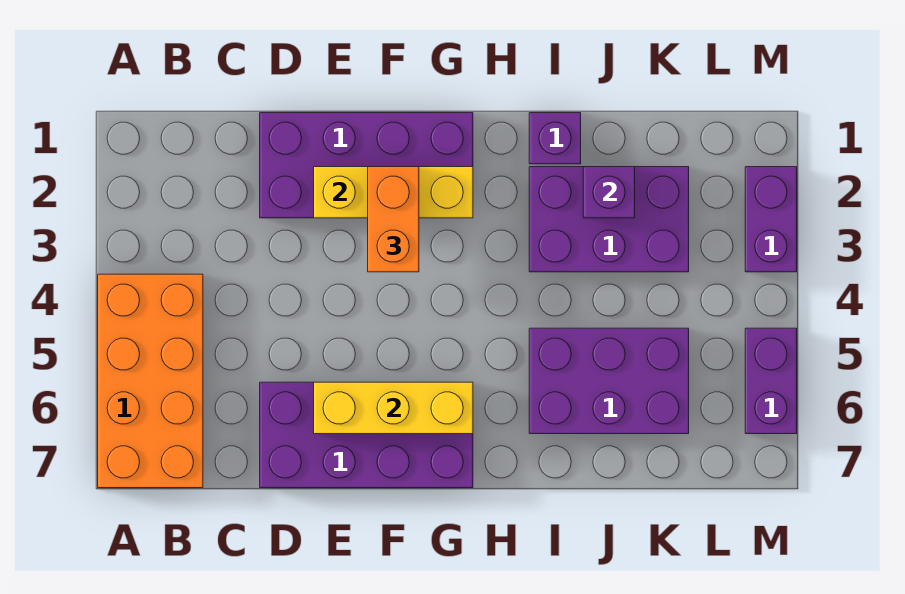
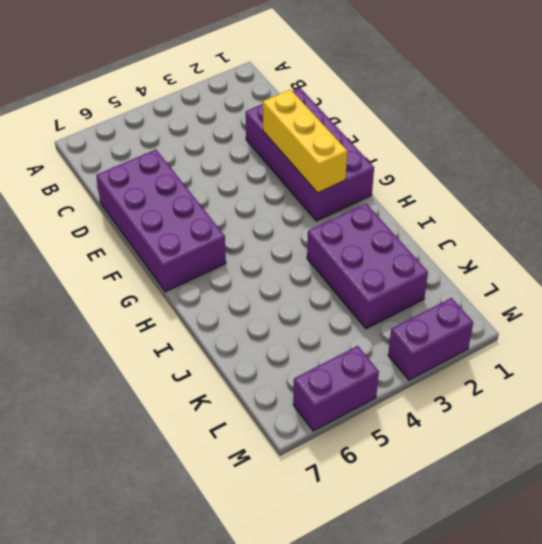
none -> orange 2x4 brick [98,274,203,488]
none -> purple 1x1 brick [529,113,581,164]
none -> purple 2x3 brick [529,328,689,434]

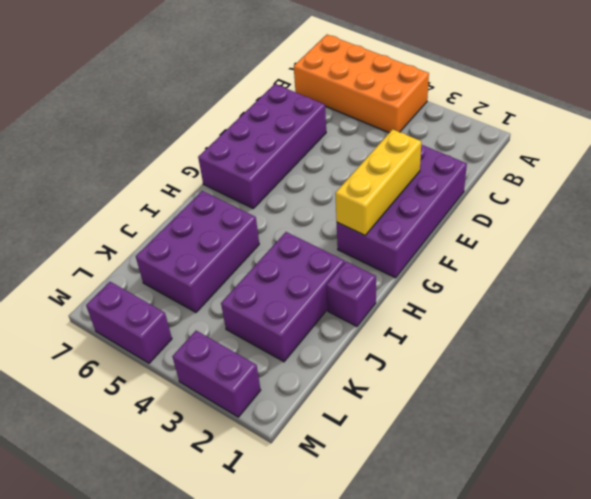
none -> yellow 1x3 brick [314,382,473,434]
none -> purple 1x1 brick [583,167,635,218]
none -> orange 1x2 brick [368,167,419,272]

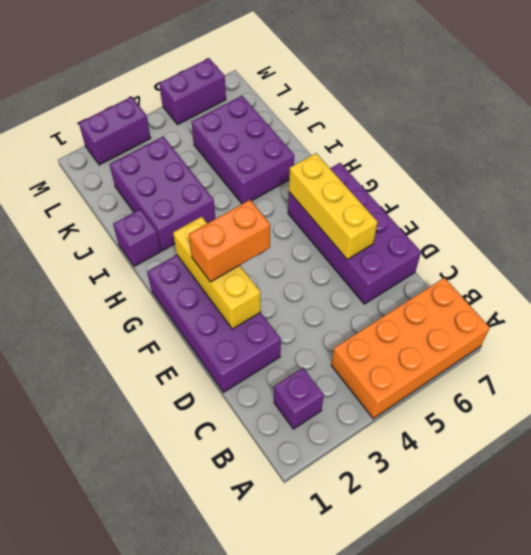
purple 1x1 brick [274,368,324,429] -> purple 1x1 brick moved to [583,167,635,218]

